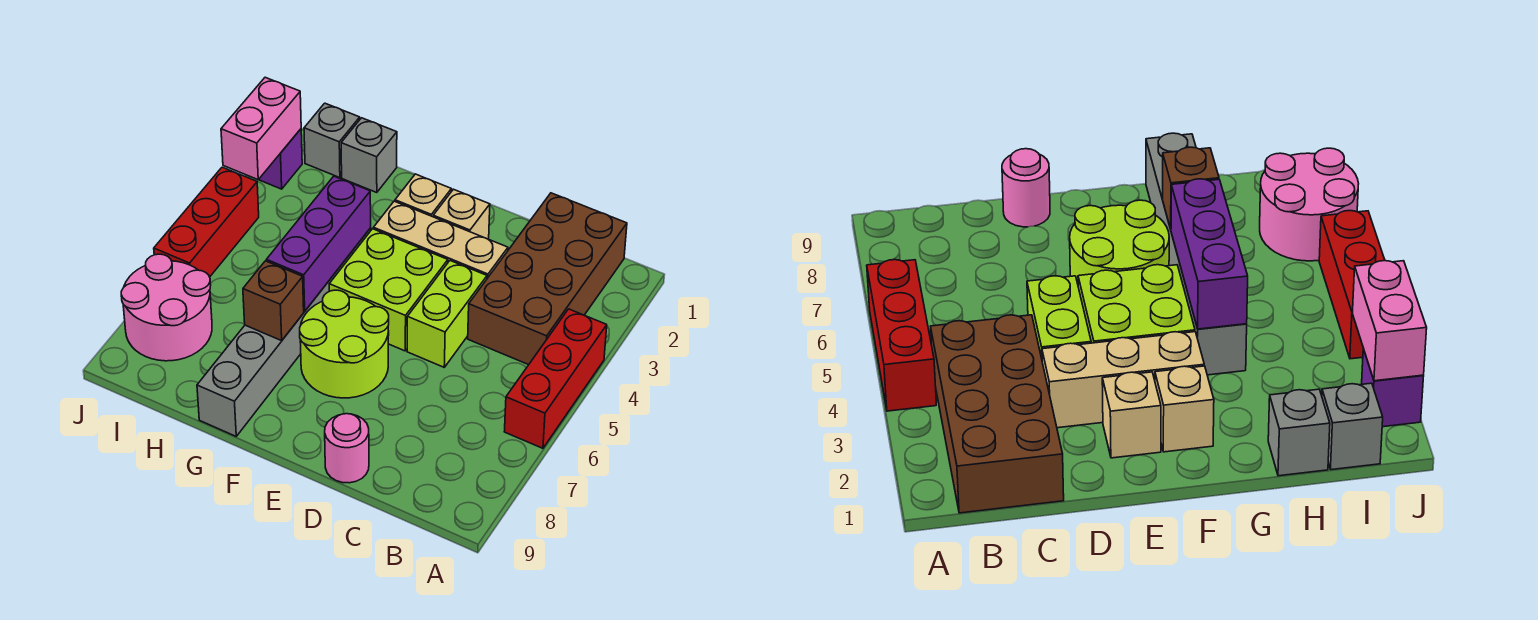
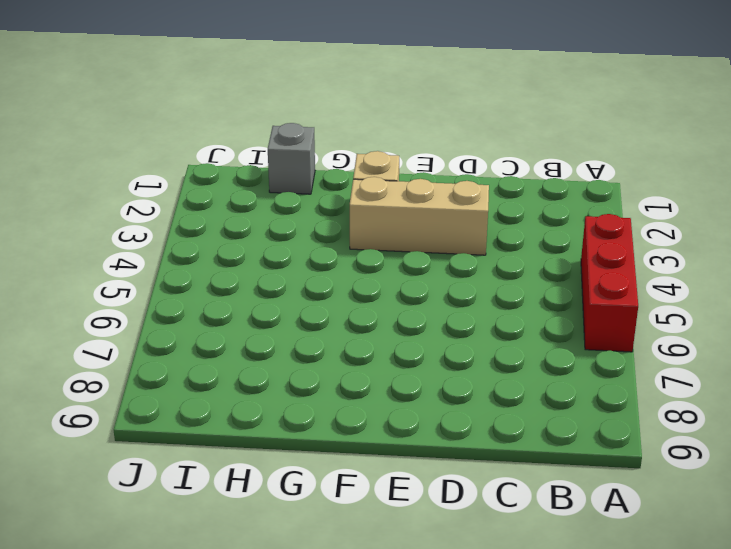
none -> brown 2x4 brick [468,193,627,365]
none -> lime 1x2 brick [407,261,487,367]
none -> pink 1x1 round brick [325,414,369,483]

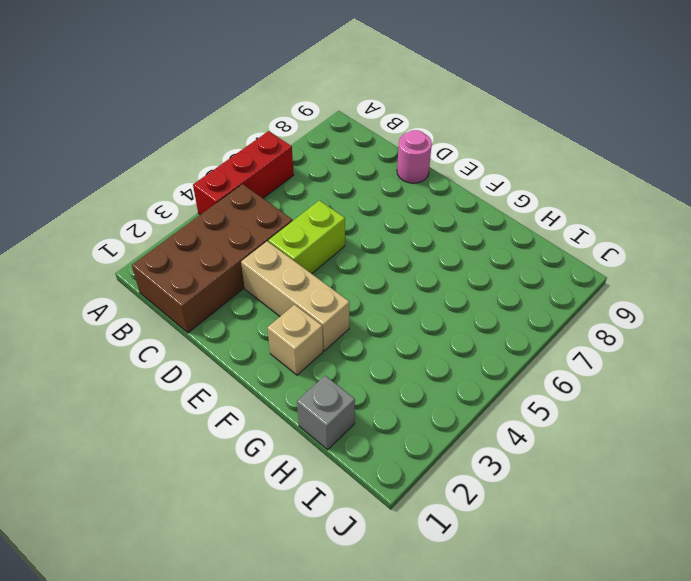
none -> tan 1x1 brick [433,189,490,239]
none -> lime 2x2 brick [329,229,448,351]
none -> lime 2x2 round brick [300,290,389,398]

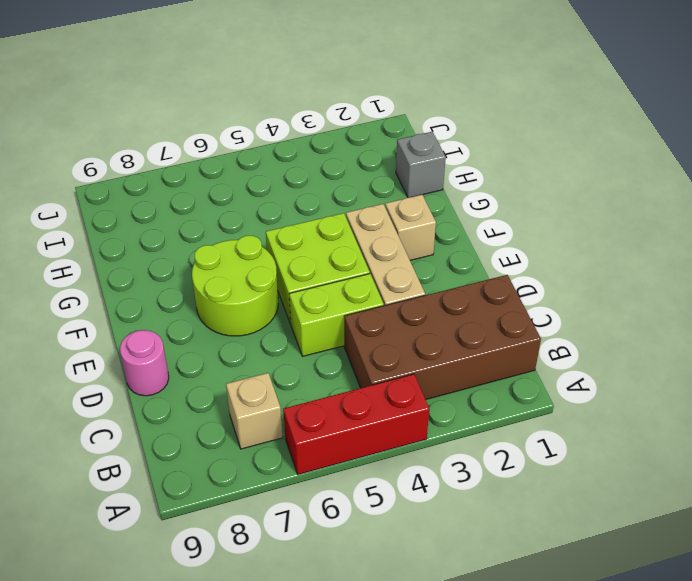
tan 1x1 brick [226,373,283,449] -> tan 1x1 brick moved to [433,189,490,239]
none -> grey 1x6 brick [197,228,371,436]
none -> grey 1x1 brick [304,103,360,178]
none -> pink 2x2 round brick [121,254,212,361]

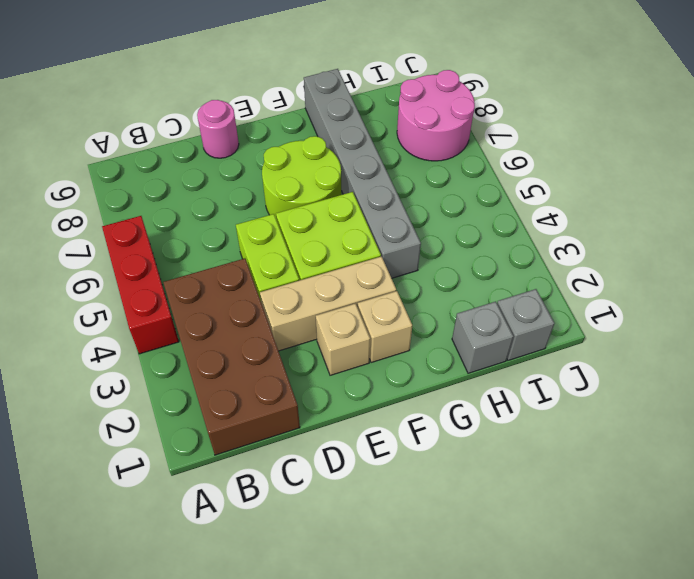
none -> purple 1x1 brick [259,129,302,189]
none -> red 1x3 brick [154,167,259,277]
none -> purple 1x3 brick [266,176,371,311]

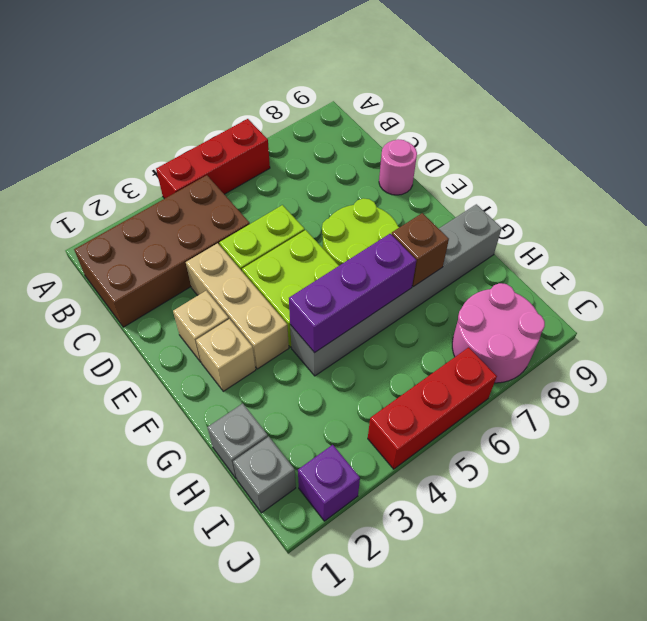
none -> pink 1x2 brick [221,77,301,180]

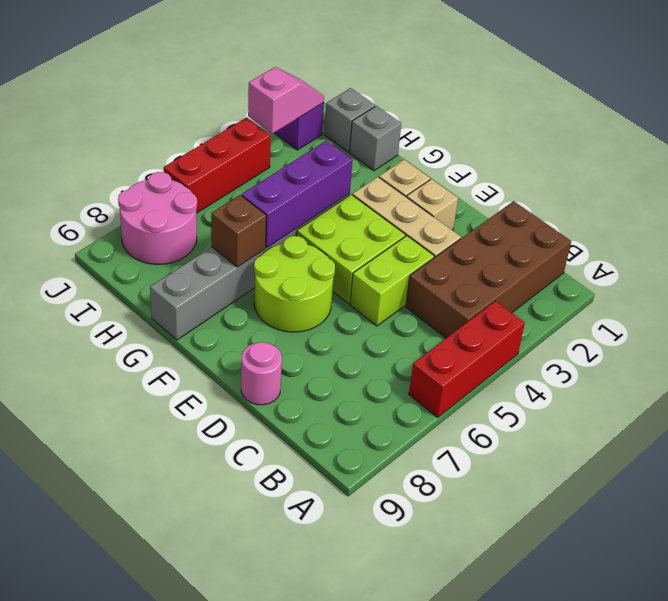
pink 1x2 slope [248,67,324,134] -> pink 1x2 brick [221,77,301,180]

